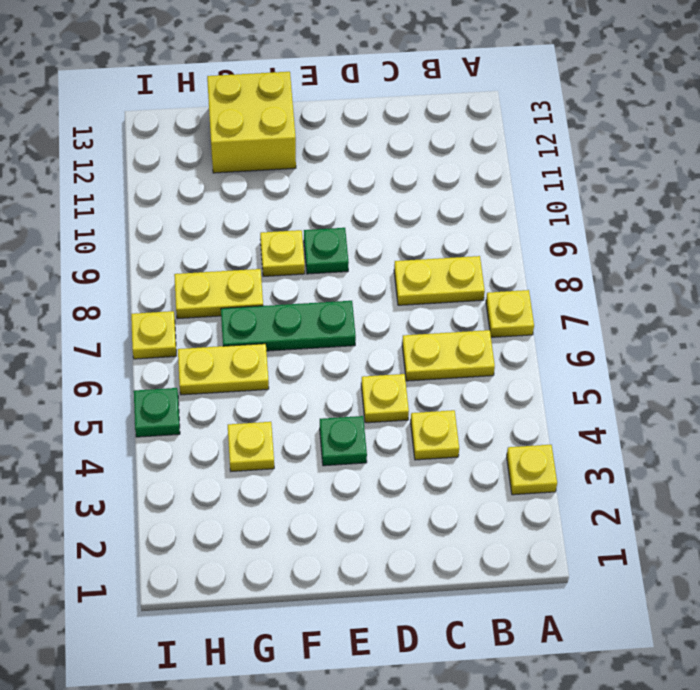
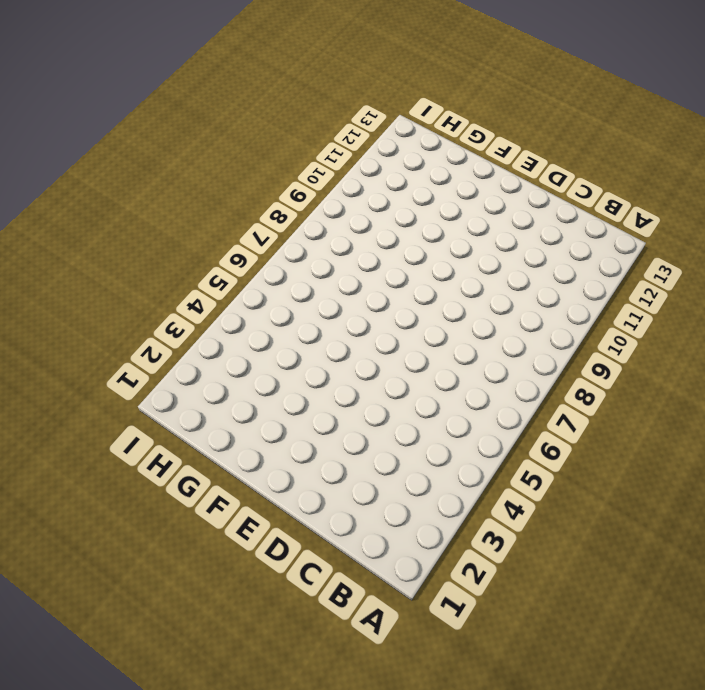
none -> yellow 1x1 plate [507,445,557,495]
none -> yellow 1x1 plate [486,290,534,337]
none -> yellow 1x2 plate [402,330,495,381]

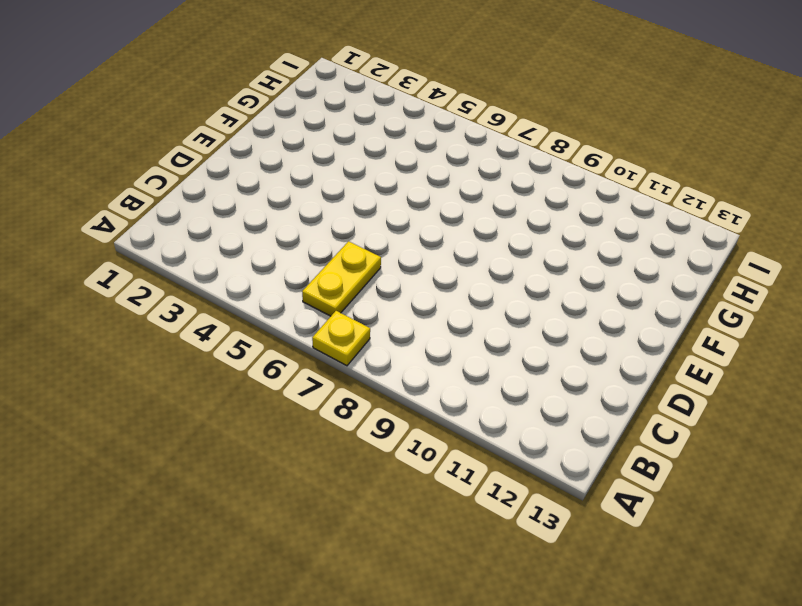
none -> yellow 1x1 plate [507,445,557,495]
none -> yellow 1x2 plate [394,256,485,305]
none -> yellow 1x1 plate [411,410,459,460]

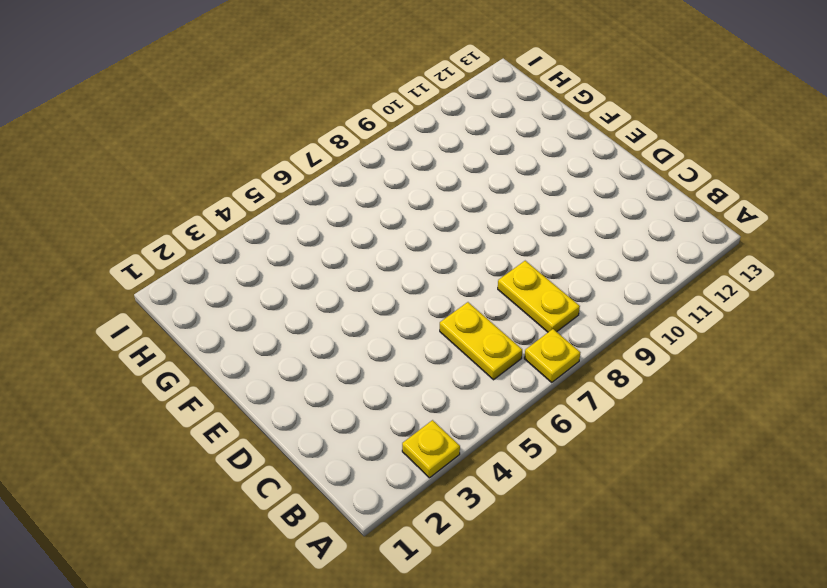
none -> yellow 1x1 plate [411,410,459,460]
none -> yellow 1x1 plate [361,374,409,423]
none -> green 1x1 plate [320,416,367,466]

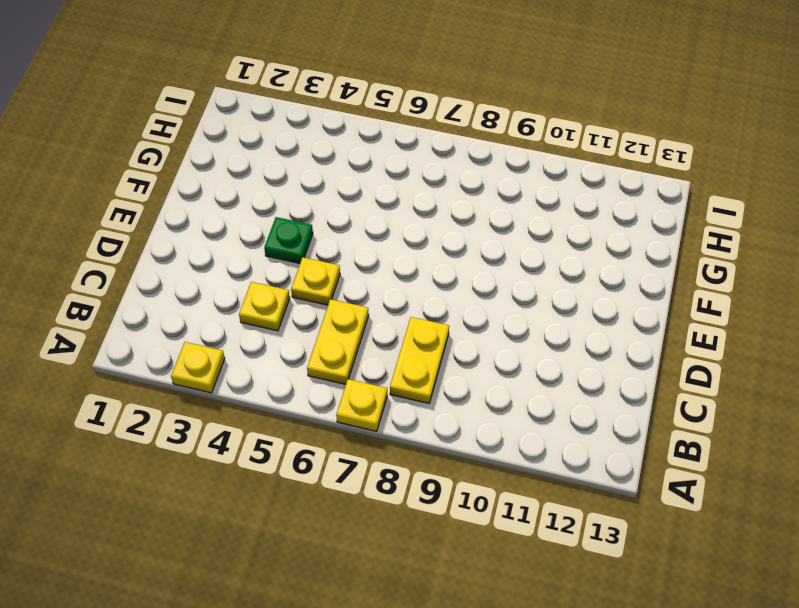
none -> green 1x3 plate [221,301,356,351]
none -> green 1x1 plate [304,228,349,274]
none -> yellow 1x1 plate [260,230,305,276]

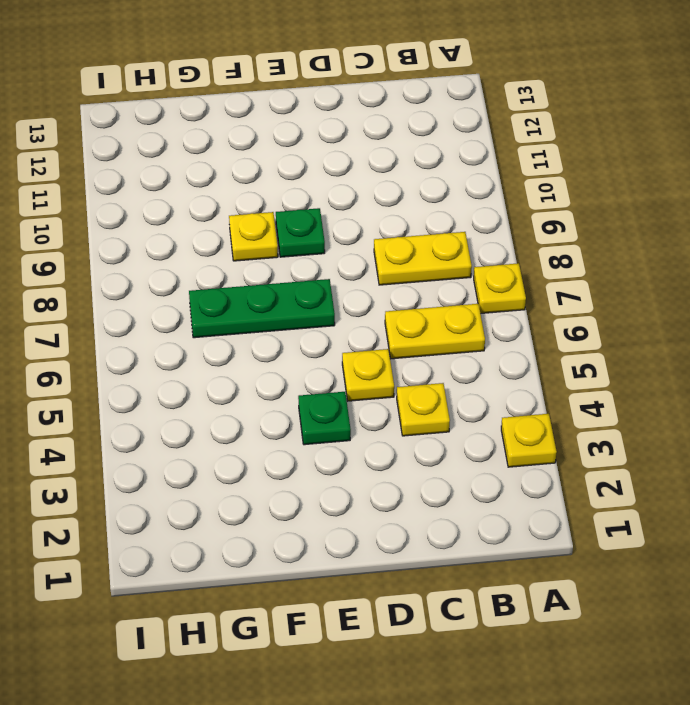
none -> yellow 2x2 brick [207,72,296,173]
none -> yellow 1x1 plate [228,422,274,471]
none -> yellow 1x2 plate [178,344,269,395]

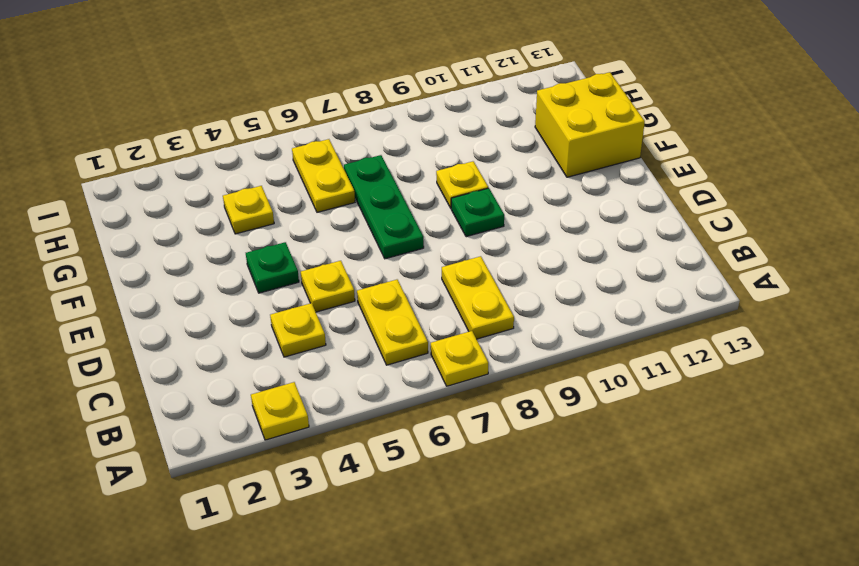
none -> yellow 1x2 plate [174,269,263,319]
none -> green 1x1 plate [134,388,180,437]
none -> yellow 1x1 plate [131,311,176,359]

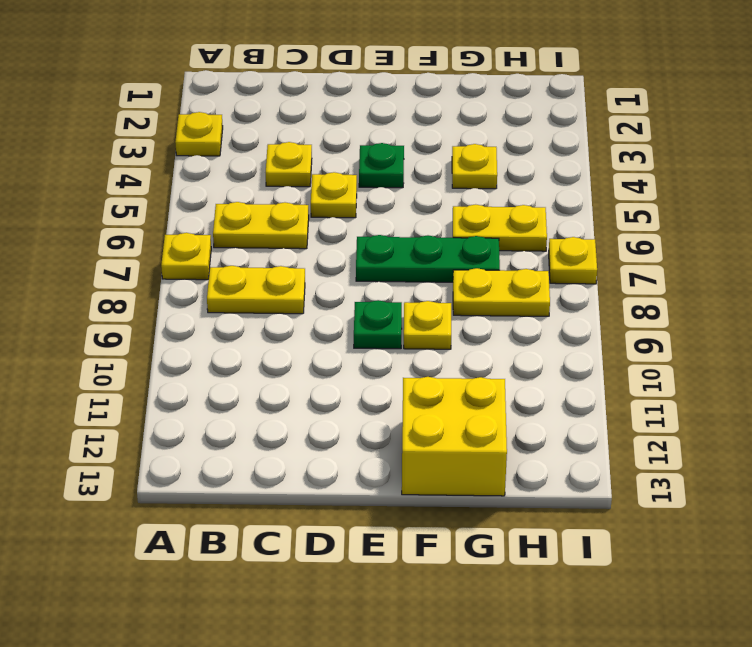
none -> green 1x1 plate [134,388,180,437]

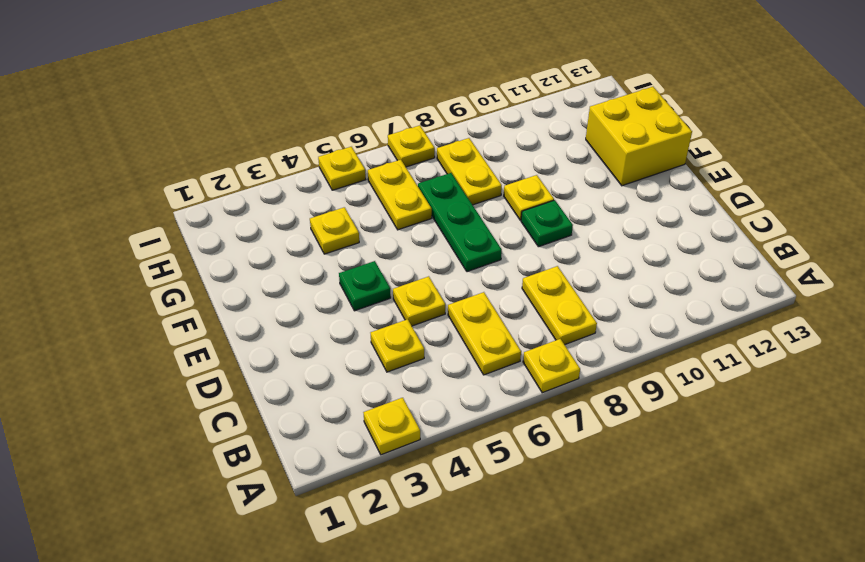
yellow 1x1 plate [318,147,366,190] -> green 1x1 plate [134,388,180,437]

